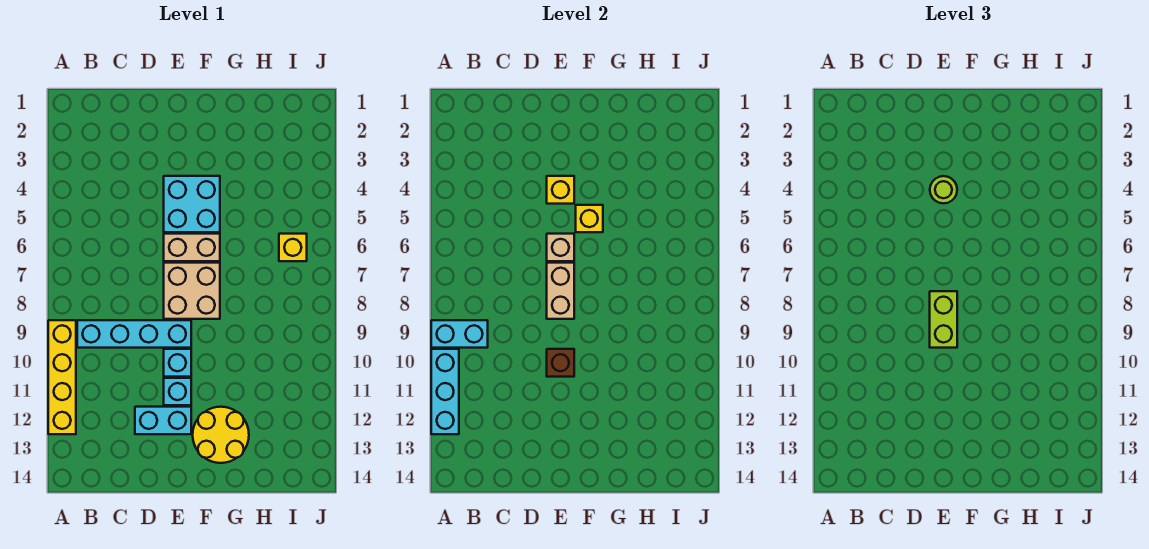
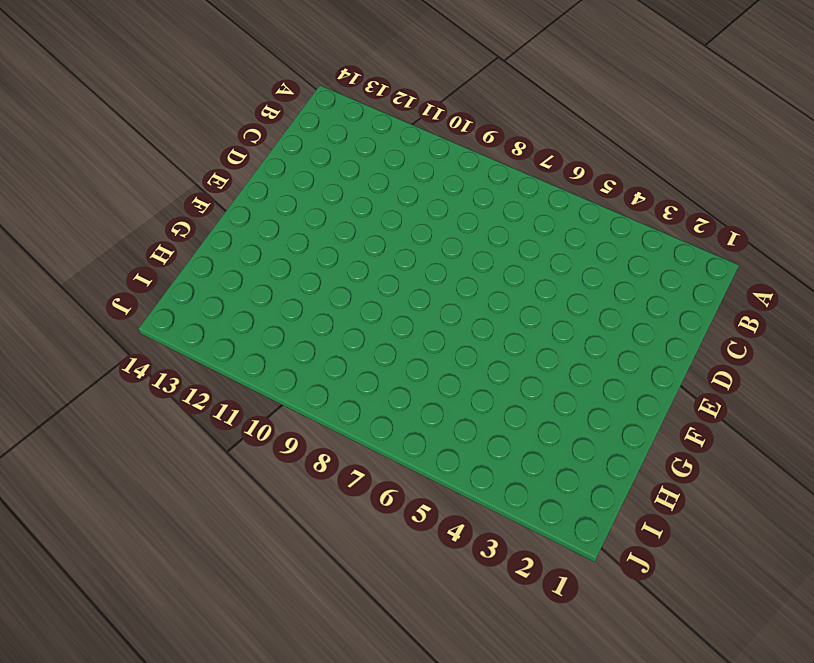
none -> yellow 1x4 brick [48,320,76,434]
none -> cyan 1x4 brick [77,320,191,348]
none -> cyan 1x2 brick [135,407,191,434]

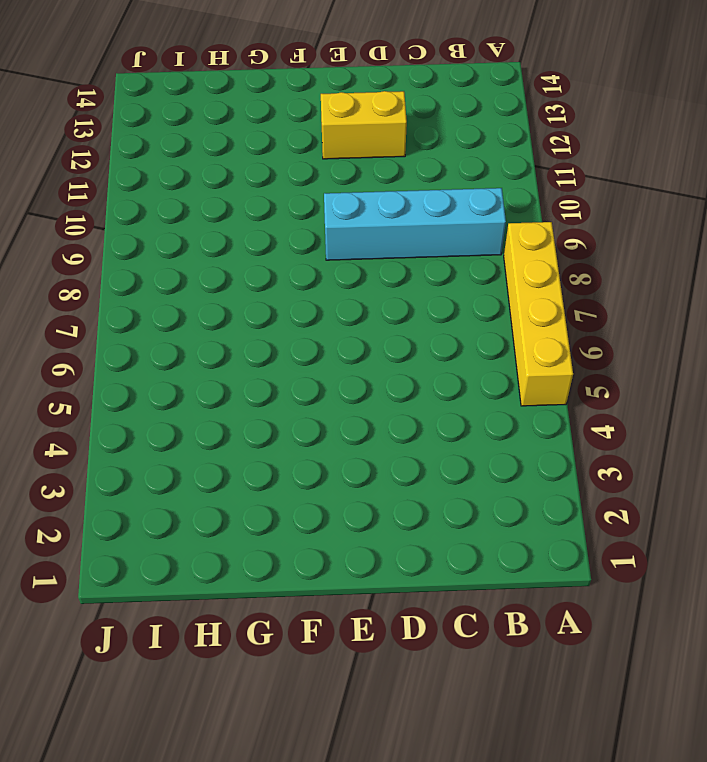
yellow 1x4 brick [504,222,573,406] -> yellow 1x4 brick moved to [48,320,76,434]
yellow 1x2 brick [321,91,407,159] -> cyan 1x2 brick [135,407,191,434]
none -> cyan 2x2 brick [164,176,220,232]
none -> tan 1x2 brick [164,234,220,261]
none -> tan 2x2 brick [164,263,220,319]

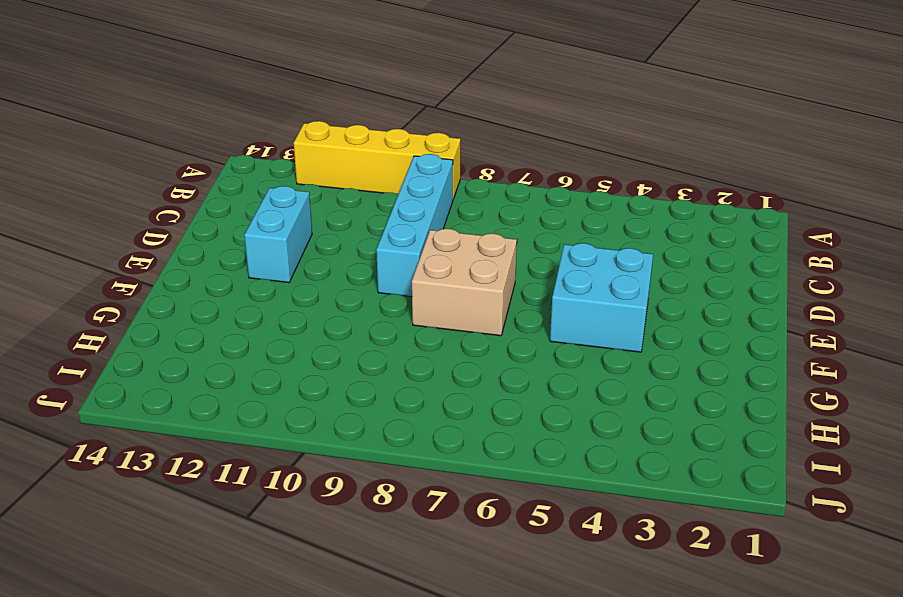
none -> tan 1x2 brick [164,234,220,261]
none -> cyan 1x1 brick [164,349,191,377]
none -> cyan 1x1 brick [164,378,191,405]

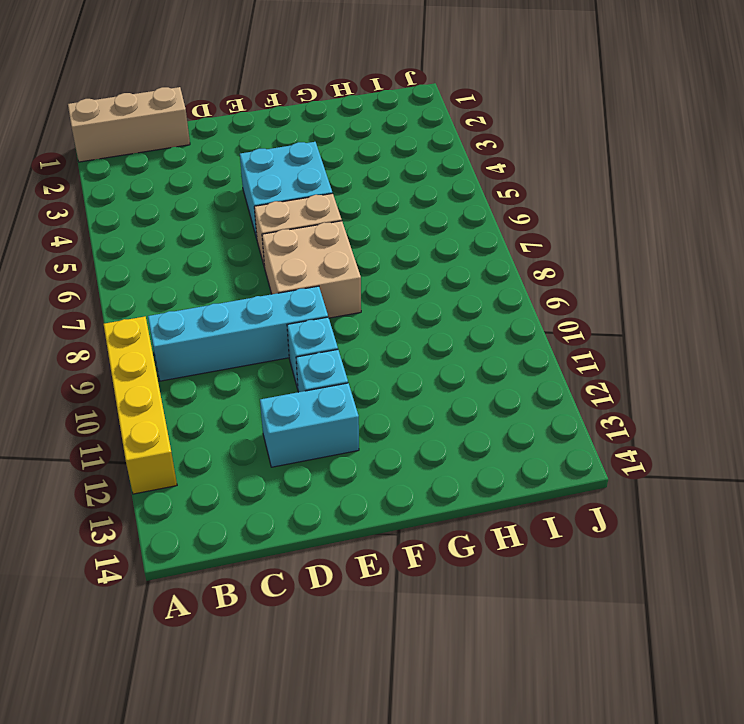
tan 1x3 brick [68,87,190,162] -> none
none -> yellow 2x2 round brick [193,407,249,463]
none -> yellow 1x1 brick [279,234,307,261]
none -> cyan 1x2 brick [431,320,488,348]

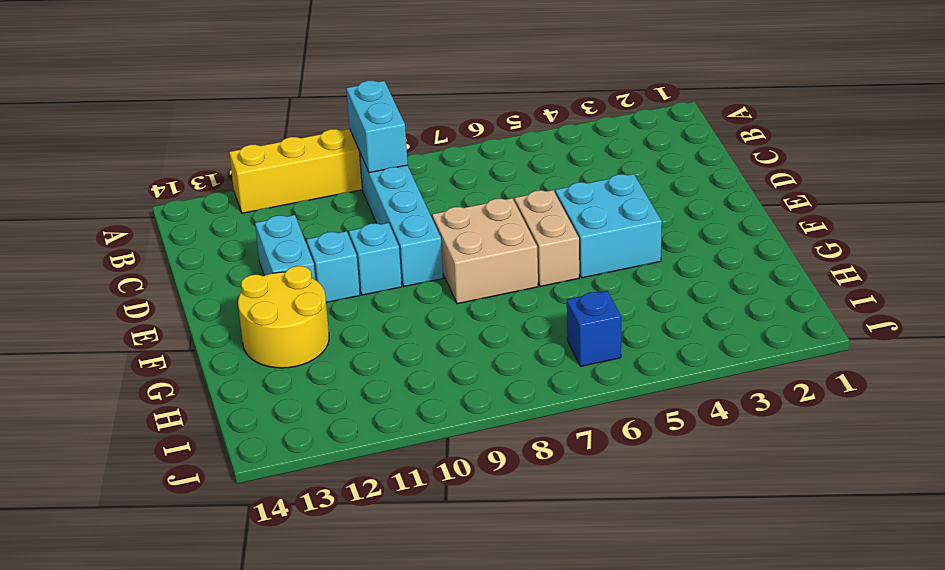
blue 1x1 brick [567,291,621,366] -> yellow 1x1 brick [279,234,307,261]
none -> cyan 1x3 brick [431,349,459,434]
none -> yellow 1x1 brick [547,176,574,204]
none -> tan 1x1 brick [547,234,574,261]

